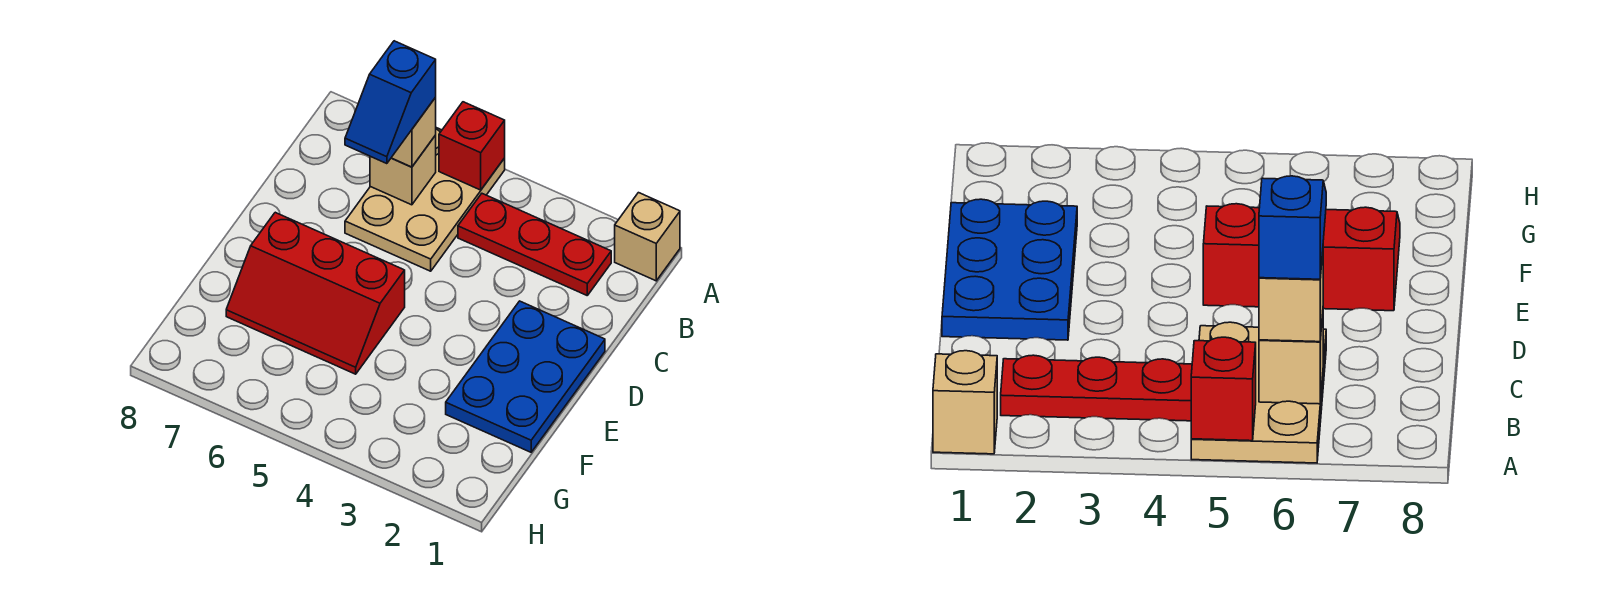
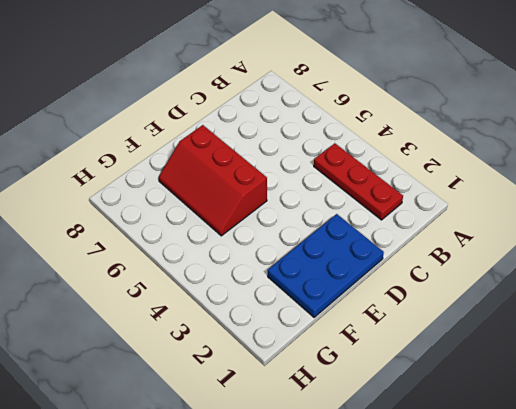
none -> tan 1x1 brick [615,193,680,281]
none -> tan 2x3 plate [345,128,505,271]

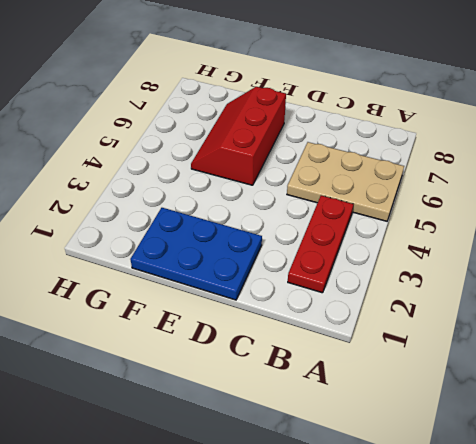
none -> tan 1x1 brick [615,193,680,281]
none -> red 1x1 brick [439,102,505,190]

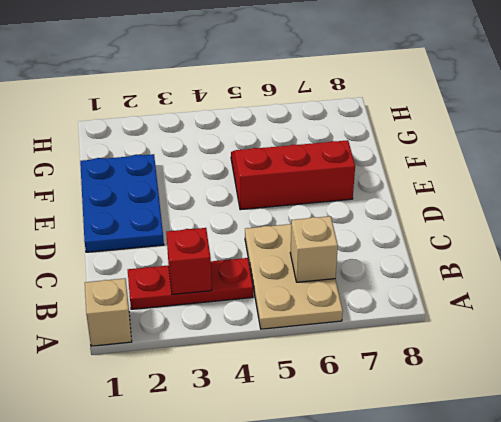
red 1x1 brick [166,228,212,295] -> red 1x1 brick moved to [439,102,505,190]
none -> tan 1x1 brick [391,98,436,167]
none -> blue 1x2 slope [345,41,436,164]

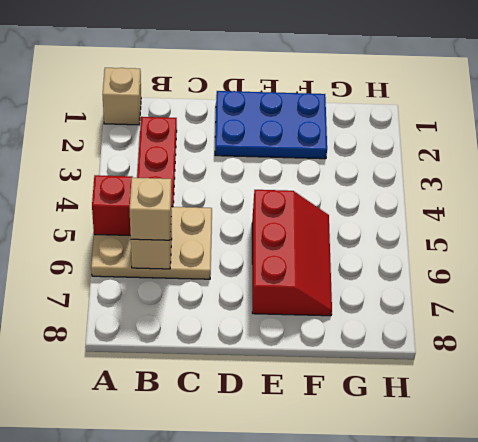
none -> blue 1x2 slope [345,41,436,164]

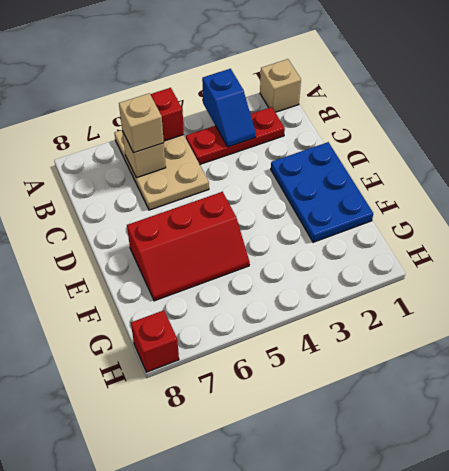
blue 1x2 slope [202,69,256,147] -> blue 1x2 slope moved to [345,41,436,164]
red 1x1 brick [131,310,179,372] -> none

